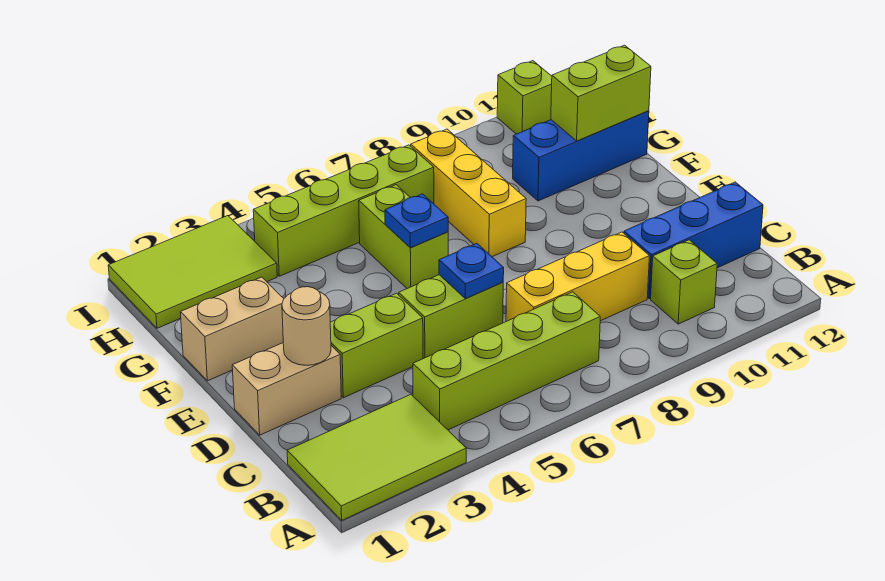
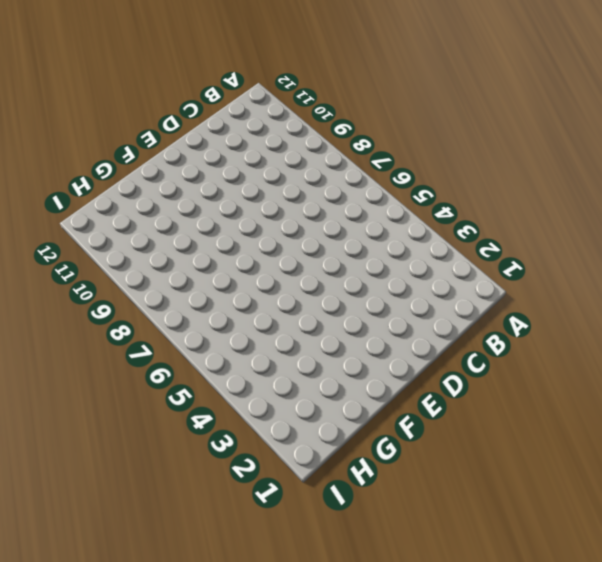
none -> lime 2x3 tile [287,395,466,520]
none -> lime 1x4 brick [413,292,600,430]
none -> lime 1x1 brick [651,240,717,324]

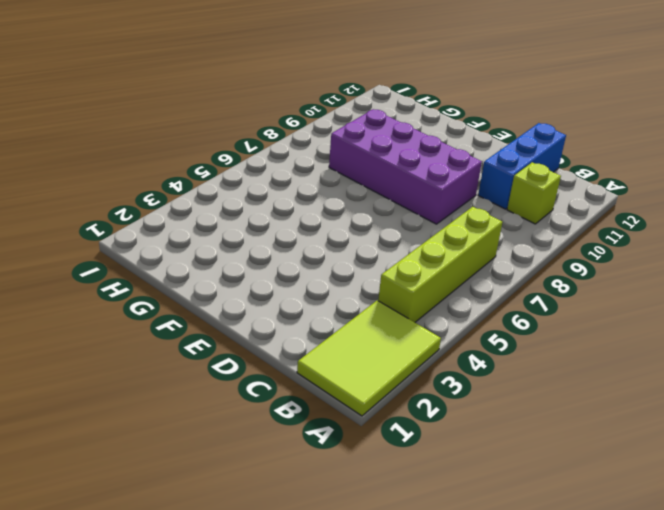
purple 2x4 brick [329,109,482,224] -> yellow 1x3 brick [411,129,526,257]
none -> yellow 1x3 brick [506,232,649,321]
none -> tan 1x2 brick [232,343,341,435]
none -> lime 1x2 brick [330,293,423,398]

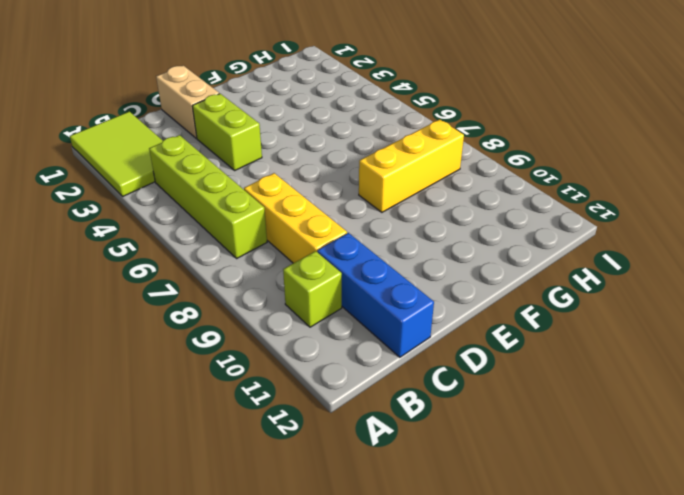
none -> lime 1x2 brick [399,275,503,359]
none -> tan 1x2 brick [180,277,284,381]
none -> lime 1x2 brick [359,185,448,289]

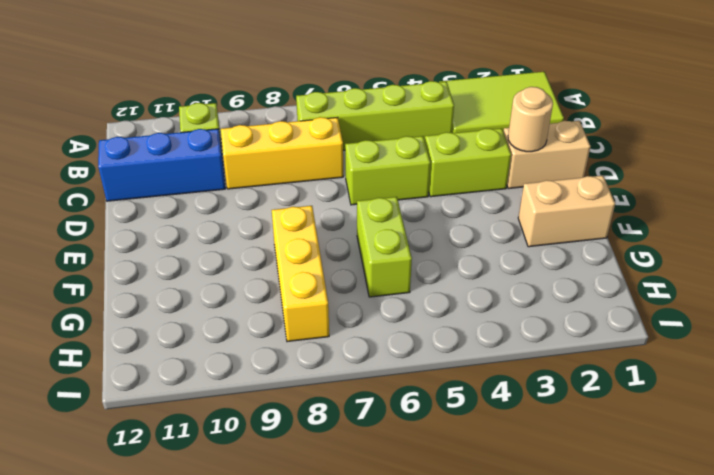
none -> blue 1x3 brick [513,111,649,201]
none -> lime 2x3 tile [108,216,277,328]
none -> lime 1x4 brick [253,145,434,276]

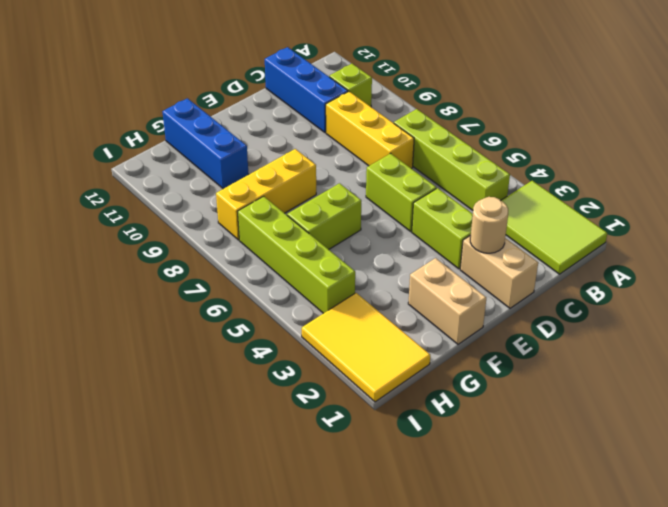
yellow 2x3 tile [302,293,430,402] -> lime 2x3 tile [108,216,277,328]
none -> lime 1x1 brick [497,61,552,134]
none -> blue 1x1 plate [439,243,504,299]
none -> blue 1x1 plate [385,194,448,248]

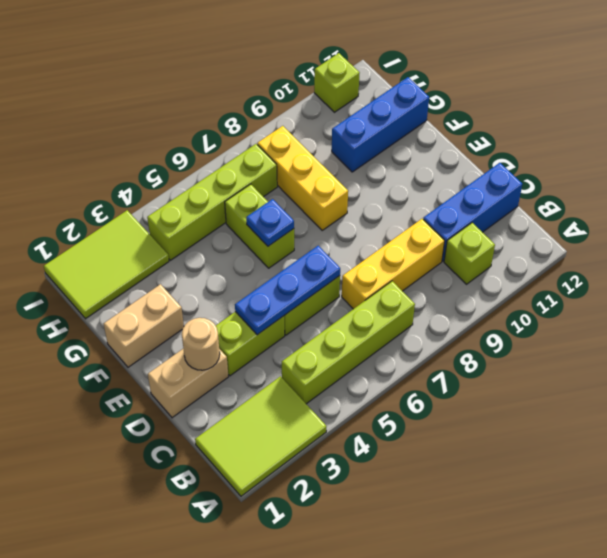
blue 1x3 plate [235,246,340,335] -> blue 1x1 plate [439,243,504,299]
none -> lime 1x2 brick [551,45,651,141]

